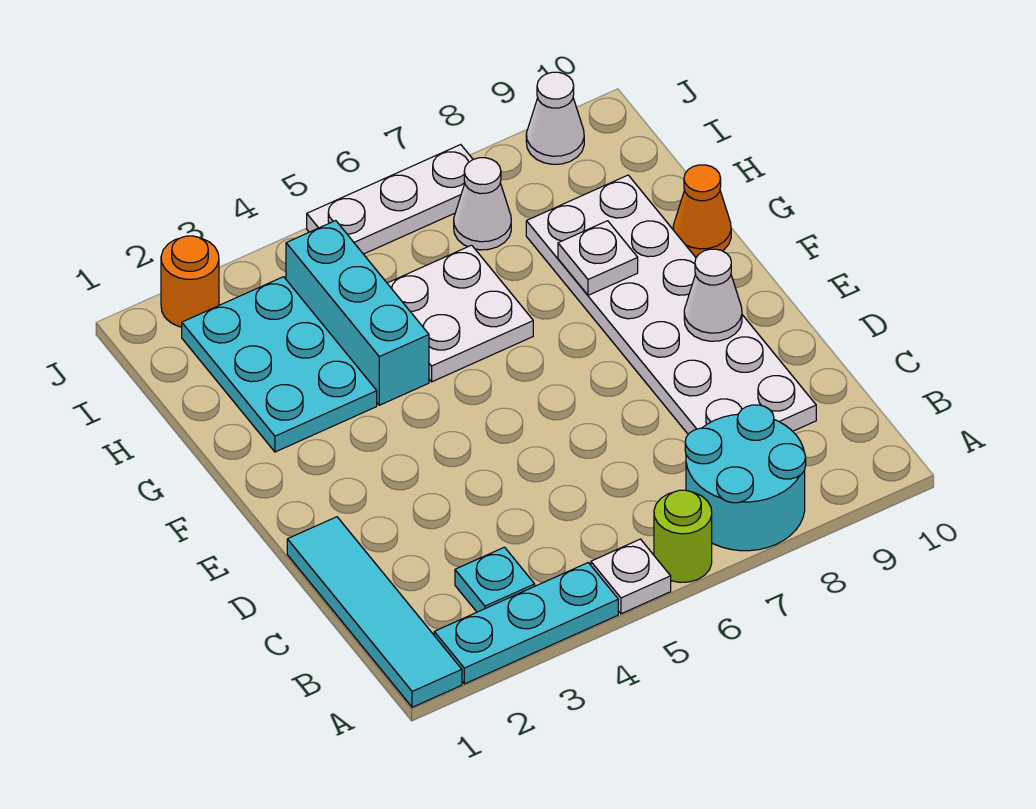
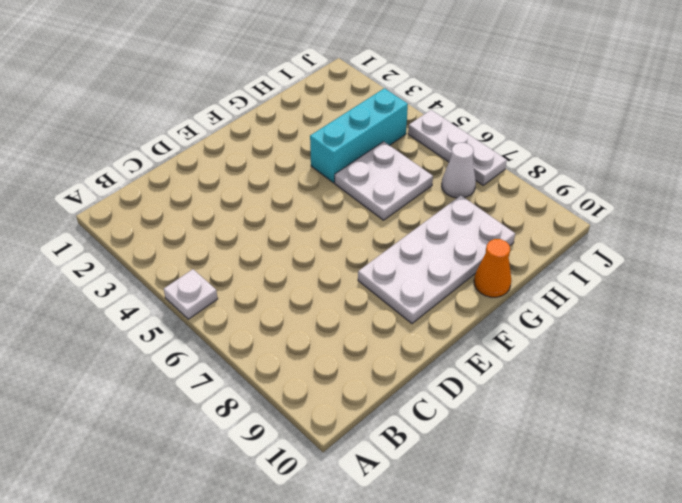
white 2x4 plate [358,196,515,323] -> white 2x6 plate [526,175,816,434]
none -> cyan 1x4 tile [287,517,462,707]
none -> cyan 1x3 plate [434,563,618,684]
none -> lime 1x1 round brick [654,490,712,582]

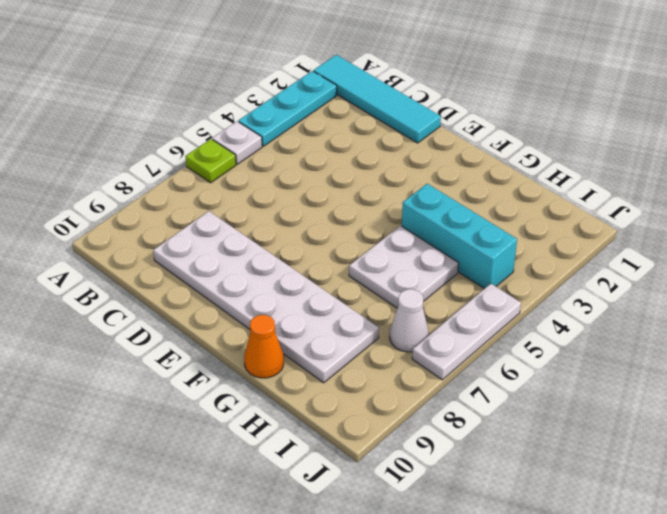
lime 1x1 plate [185,139,236,183] -> lime 1x1 round brick [654,490,712,582]
none -> cyan 2x2 round brick [685,405,806,551]
none -> cyan 1x1 plate [455,547,535,612]
none -> cyan 2x3 plate [182,277,377,452]

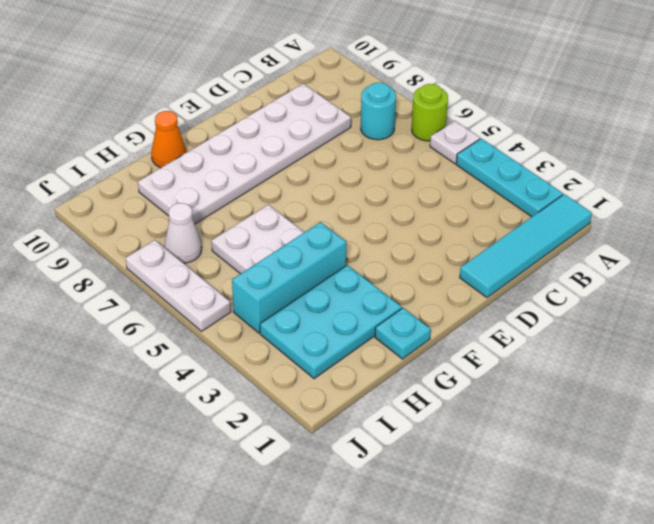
cyan 1x1 round brick [361,83,396,140] -> cyan 2x2 round brick [685,405,806,551]
cyan 1x1 plate [375,308,431,359] -> cyan 1x1 plate moved to [455,547,535,612]
none -> orange 1x1 round brick [161,236,219,327]
none -> white 1x1 cone [526,72,584,164]
none -> white 1x1 cone [684,249,742,341]

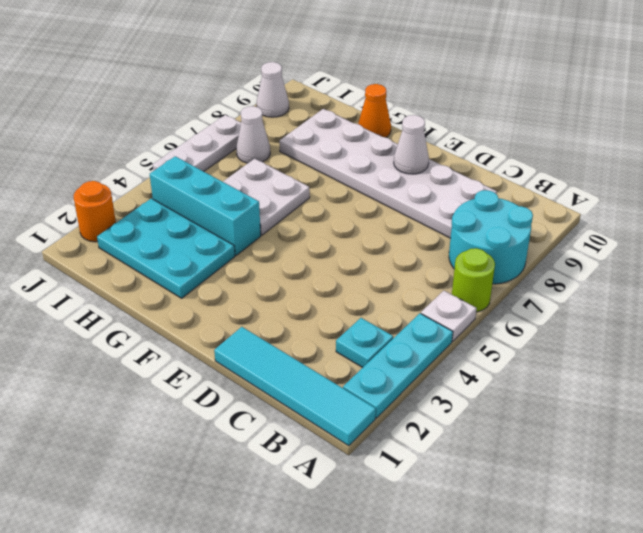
none -> white 1x1 plate [558,221,638,295]

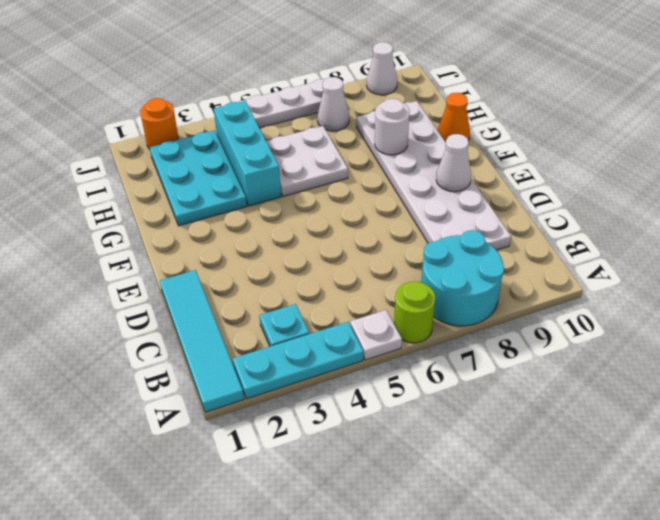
white 1x1 round brick [375,99,410,155] -> white 1x1 plate [558,221,638,295]

